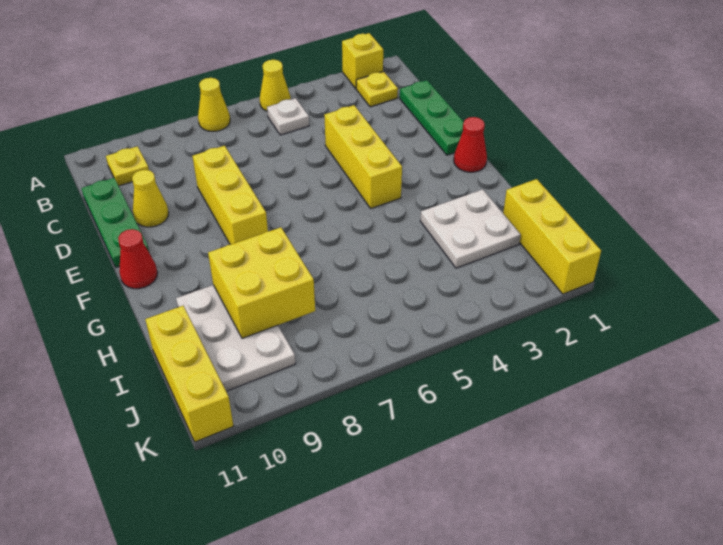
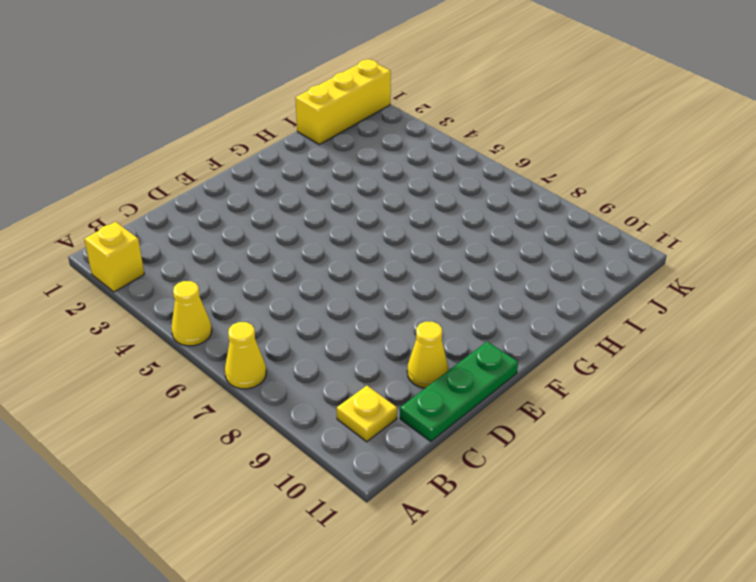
none -> yellow 1x1 plate [356,71,398,107]
none -> white 1x1 plate [267,98,309,135]
none -> green 1x3 plate [400,80,464,155]

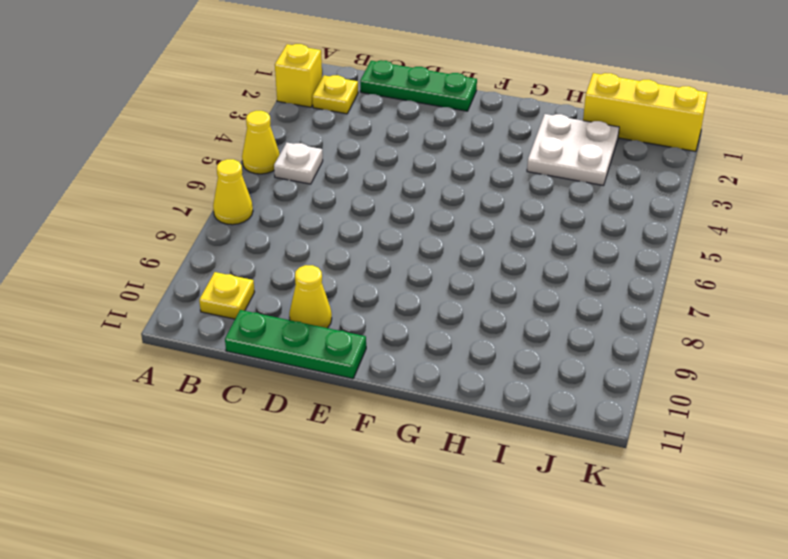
none -> yellow 1x3 brick [324,105,402,208]
none -> yellow 1x3 brick [193,146,268,244]
none -> red 1x1 cone [454,117,487,172]

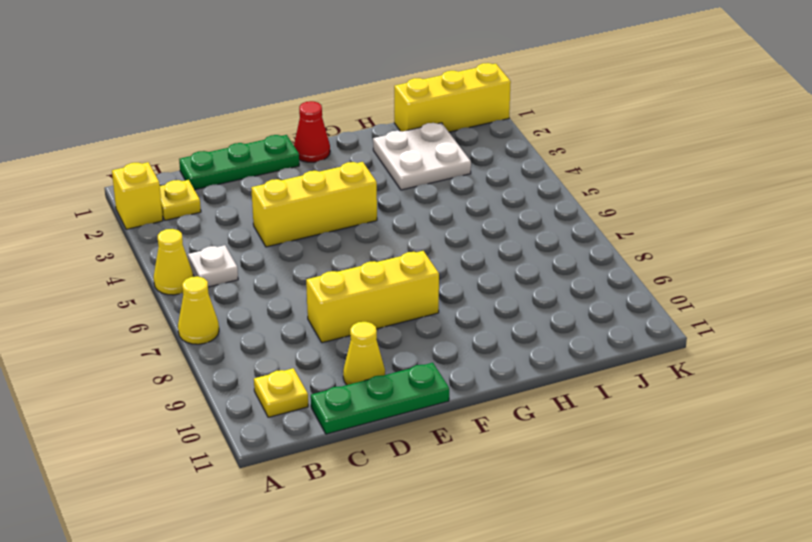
none -> red 1x1 cone [118,229,158,289]
none -> white 2x3 plate [176,285,296,391]
none -> yellow 1x3 brick [145,306,233,442]

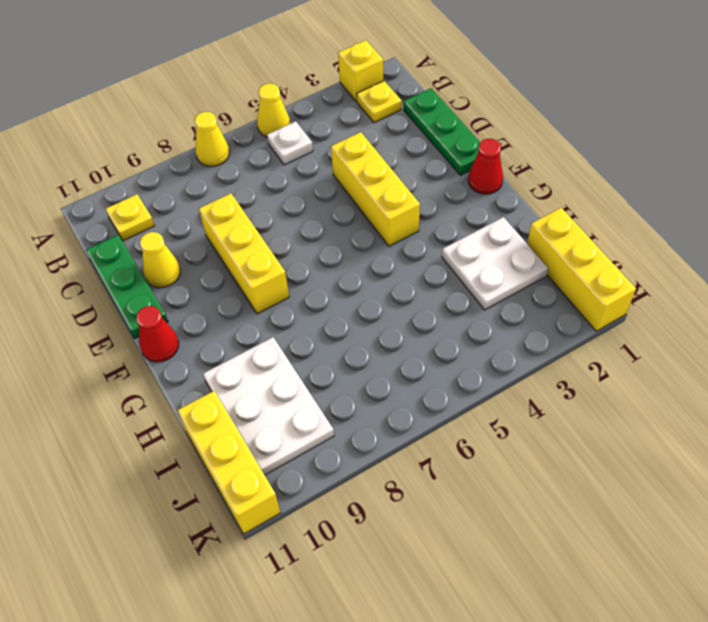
none -> yellow 2x2 brick [208,227,315,338]

